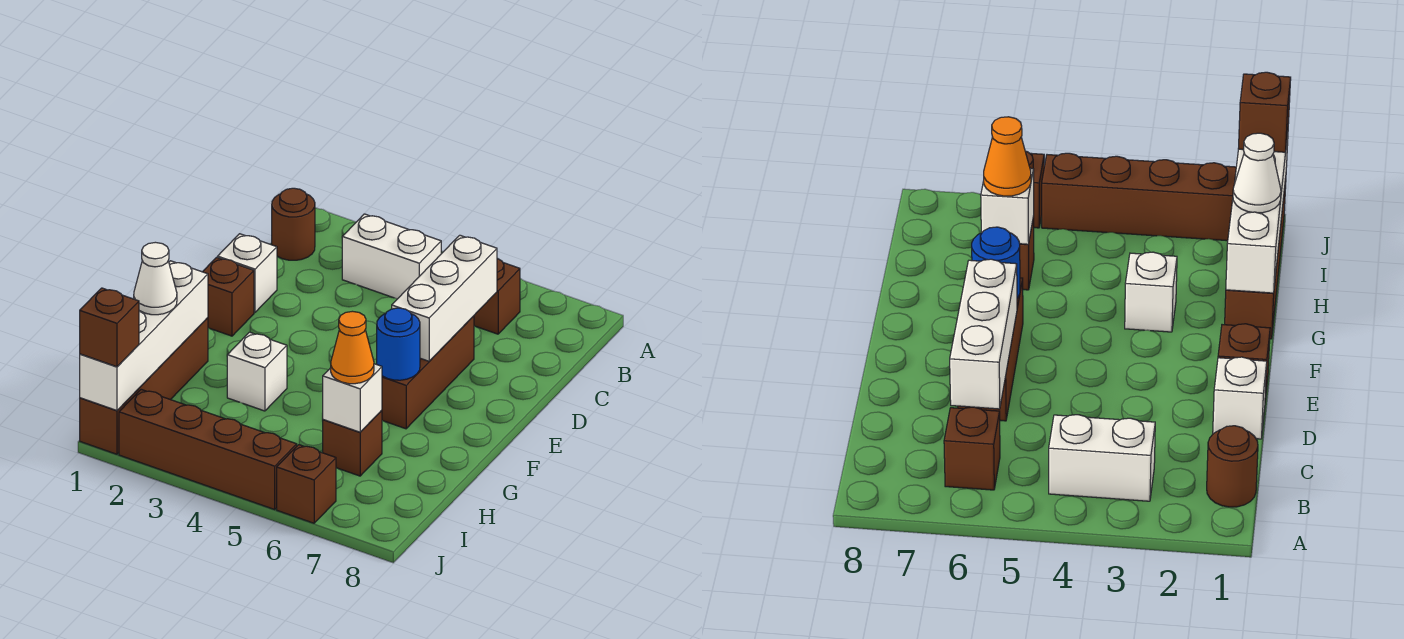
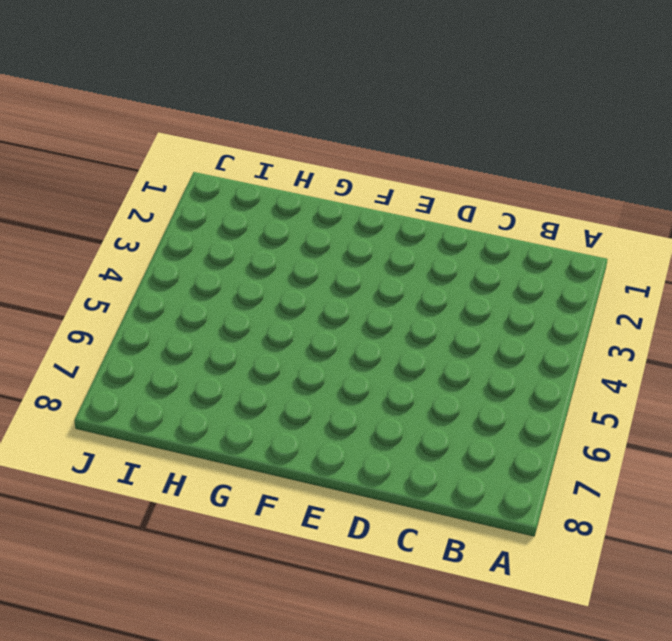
none -> brown 1x1 round brick [272,188,315,260]
none -> white 1x2 brick [342,214,441,299]
none -> brown 1x1 brick [474,258,520,334]

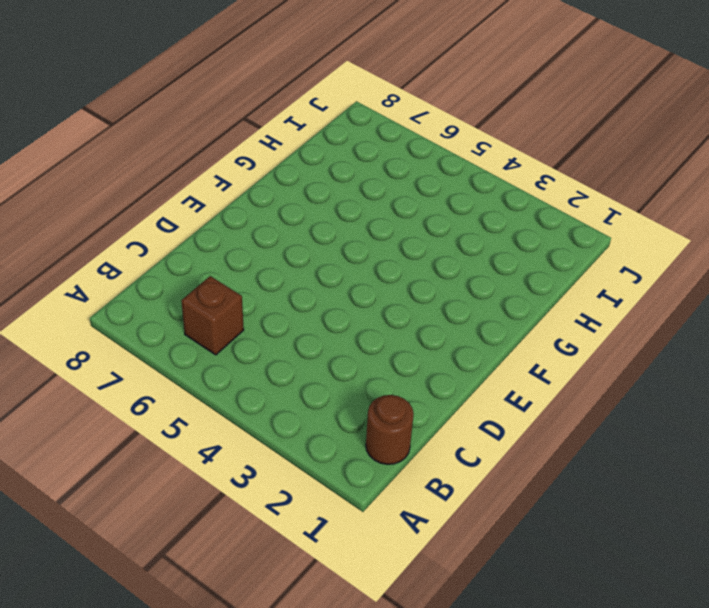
none -> white 1x2 brick [342,214,441,299]
none -> white 1x1 brick [218,234,277,312]
none -> brown 1x3 brick [382,316,474,429]

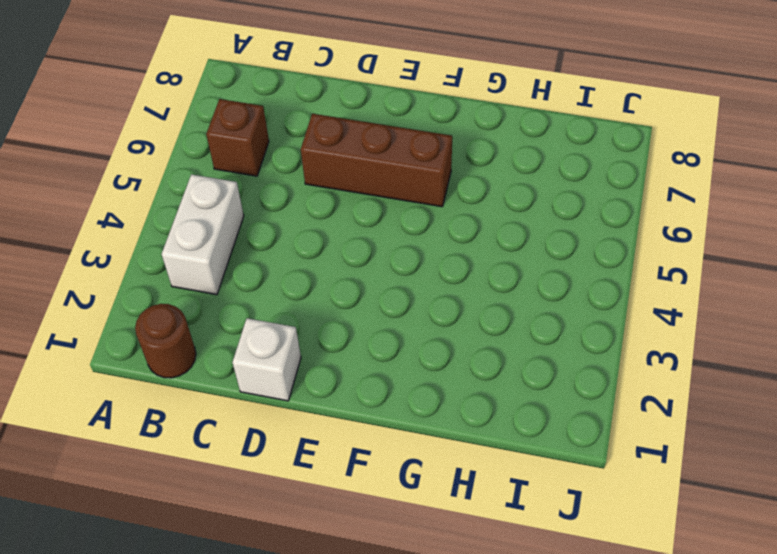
none -> brown 1x1 brick [203,257,254,336]
none -> brown 1x4 brick [80,318,208,454]
none -> white 1x1 brick [227,332,287,411]

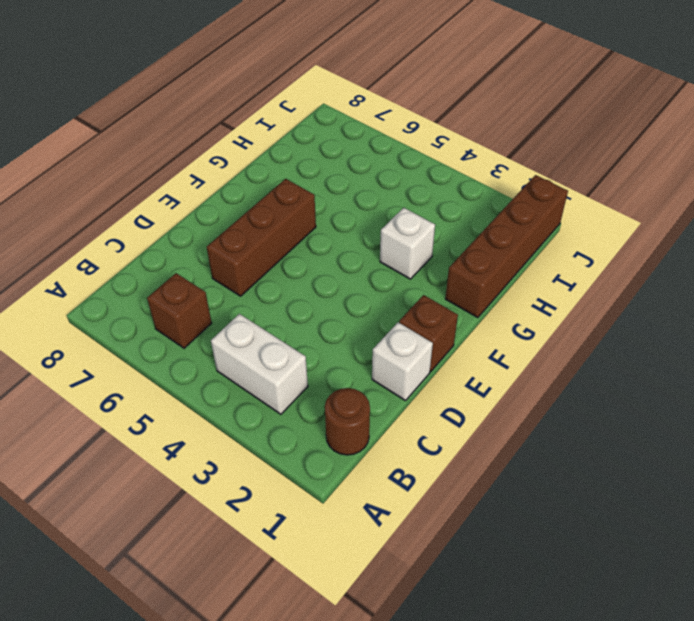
none -> brown 1x1 brick [323,410,382,476]
none -> brown 1x4 brick [119,389,297,509]
none -> brown 1x1 brick [277,445,336,523]

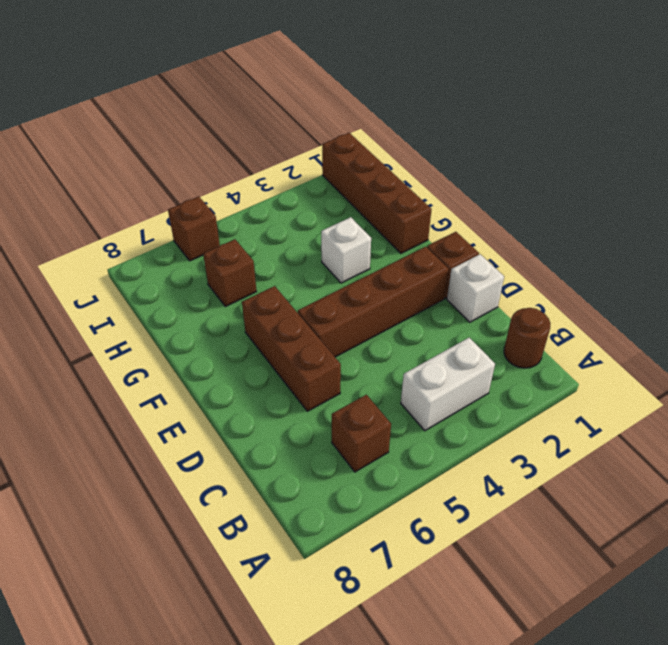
brown 1x4 brick [298,247,449,357] -> brown 1x4 brick moved to [119,389,297,509]
none -> white 1x3 brick [392,235,497,361]
none -> blue 1x1 round brick [377,308,420,380]
none -> white 1x4 brick [80,261,208,410]

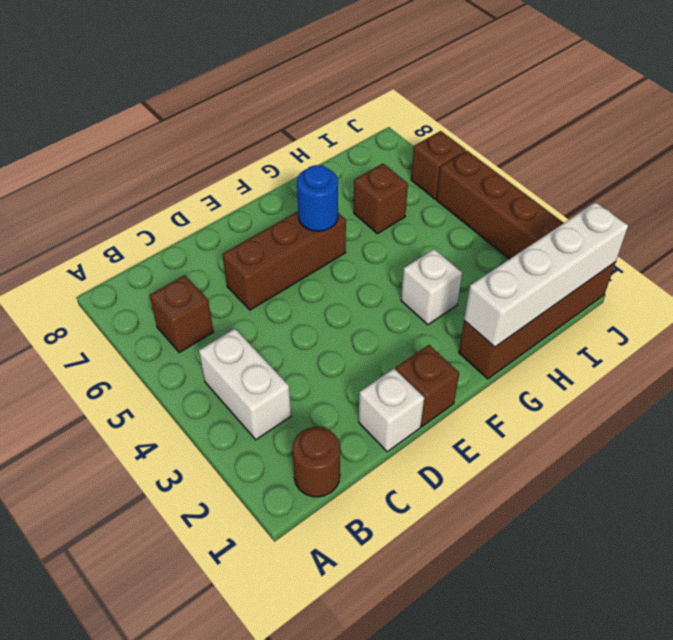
none -> white 1x3 brick [392,235,497,361]
none -> white 1x1 brick [323,364,382,432]
none -> white 1x1 cone [134,242,177,315]

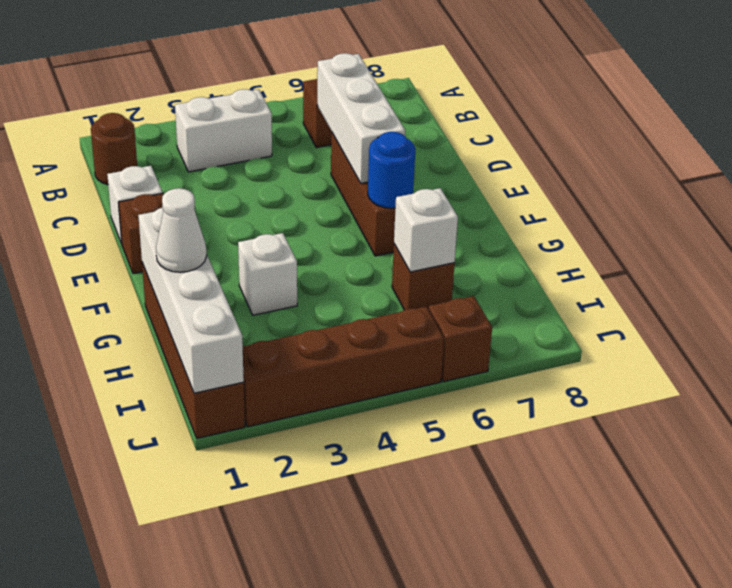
none -> orange 1x1 cone [331,311,374,384]
none -> brown 1x1 brick [80,288,139,367]

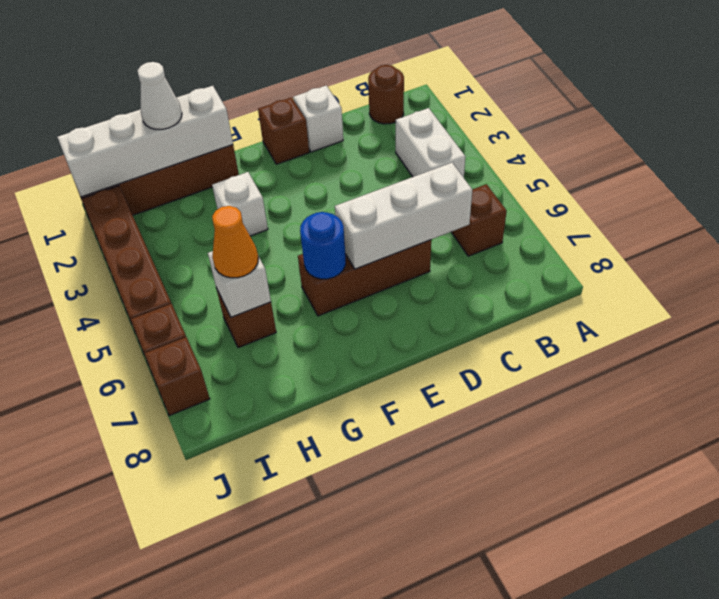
brown 1x1 brick [145,337,210,416] -> brown 1x1 brick moved to [80,288,139,367]

